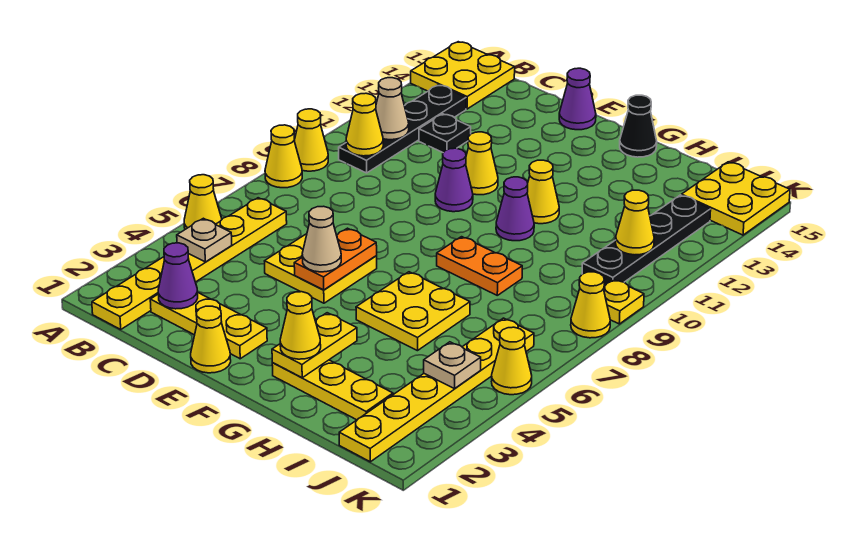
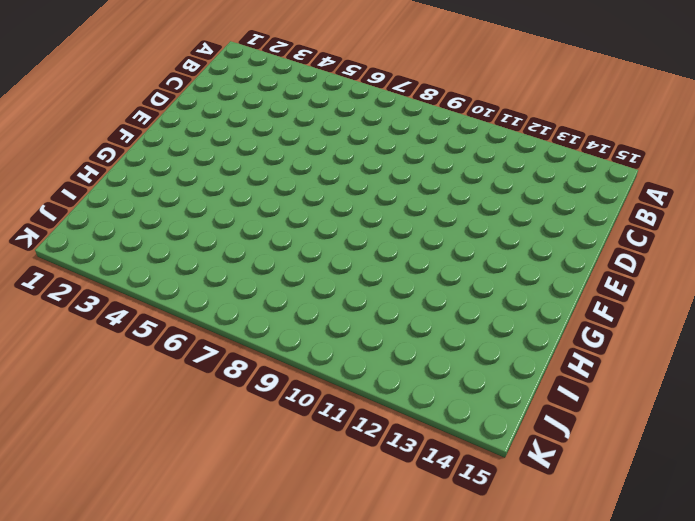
none -> yellow 1x1 cone [184,175,222,229]
none -> yellow 1x1 cone [265,125,302,188]
none -> yellow 1x1 cone [294,109,328,171]
none -> yellow 2x2 plate [411,42,515,109]

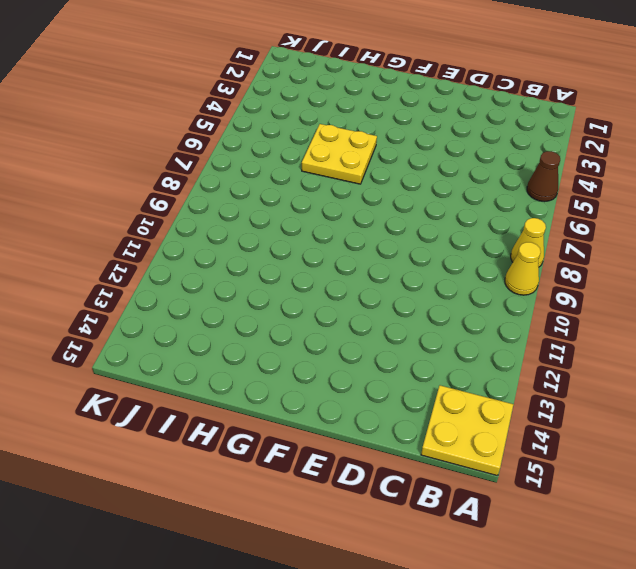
brown 1x1 cone [527,151,560,202] -> yellow 1x1 cone [184,175,222,229]
none -> yellow 1x6 plate [92,198,287,329]
none -> black 1x4 plate [339,85,466,173]
none -> yellow 1x3 plate [150,292,267,359]
none -> black 1x1 plate [419,114,471,153]

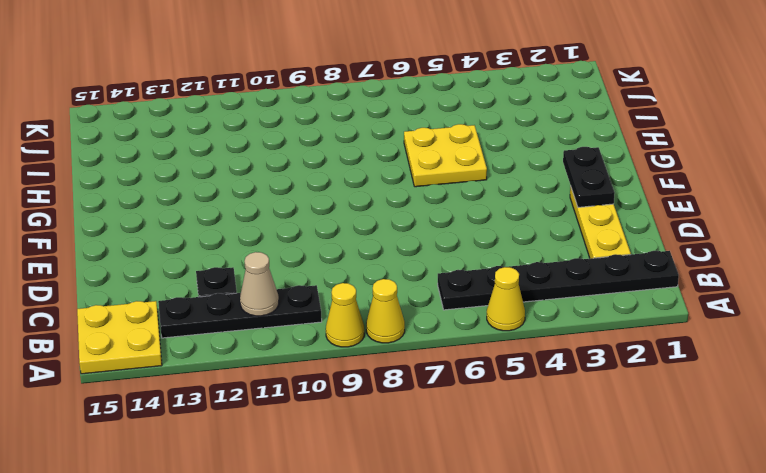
black 1x6 plate [438,251,679,310] -> yellow 1x6 plate [92,198,287,329]
black 1x2 plate [563,147,615,207] -> none
none -> yellow 2x2 plate [265,234,377,303]
none -> yellow 1x1 cone [191,306,231,373]
none -> purple 1x1 cone [435,148,473,212]
none -> yellow 1x1 cone [466,132,498,195]

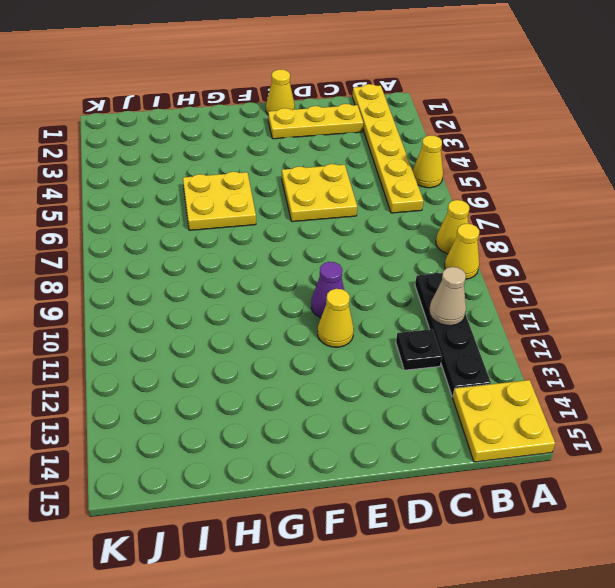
none -> purple 1x1 cone [559,68,596,130]
none -> yellow 1x3 plate [272,360,393,420]
none -> orange 1x2 plate [437,237,522,295]
none -> purple 1x1 cone [496,177,534,241]

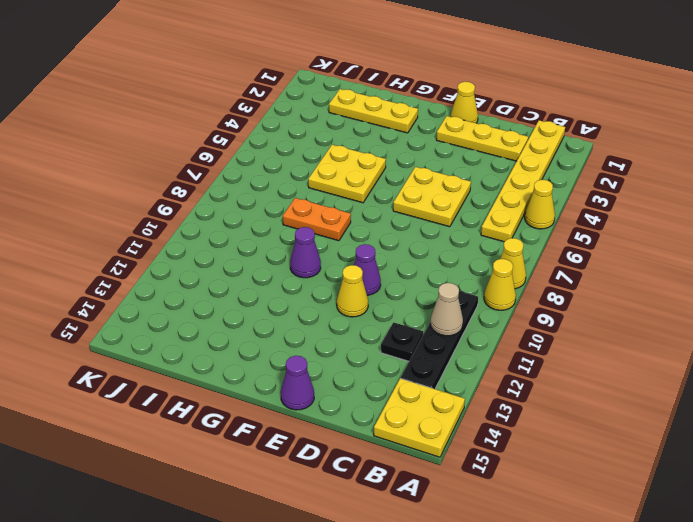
none -> yellow 1x1 cone [527,160,559,224]
none -> black 1x1 cone [620,95,657,157]
none -> yellow 1x6 plate [339,318,534,462]
none -> black 1x4 plate [582,195,711,285]

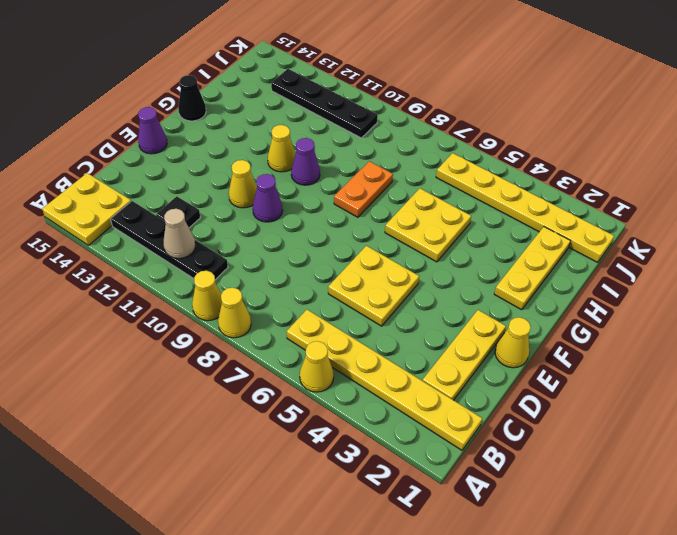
none -> yellow 2x2 plate [682,162,790,235]
none -> yellow 1x1 cone [492,327,532,395]
none -> yellow 1x1 cone [571,272,610,338]
none -> yellow 1x1 plate [604,279,644,324]

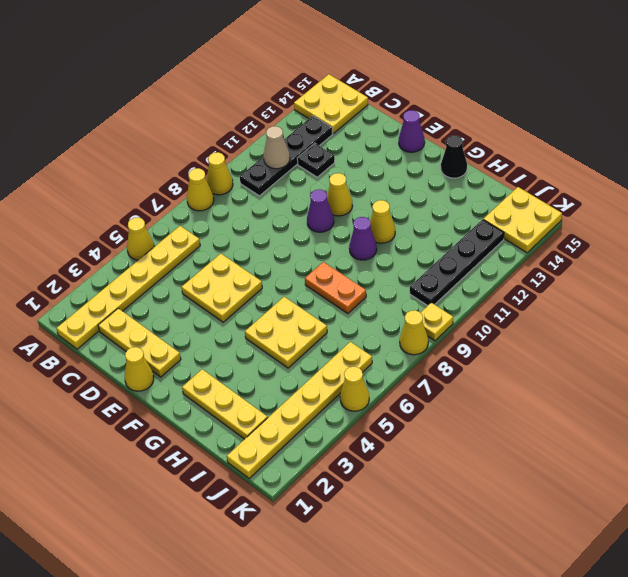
none -> tan 1x1 plate [177,218,232,262]
none -> yellow 1x1 cone [346,93,383,156]
none -> purple 1x1 cone [158,243,198,309]
none -> orange 1x2 plate [294,228,377,290]

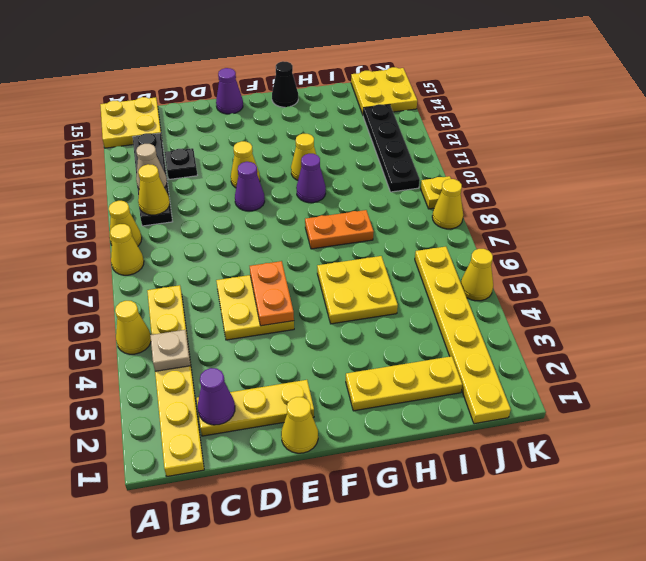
none -> yellow 1x2 plate [272,313,357,378]
none -> tan 1x1 plate [424,342,481,389]
none -> yellow 1x1 cone [616,190,654,255]
none -> tan 1x1 cone [302,206,341,272]

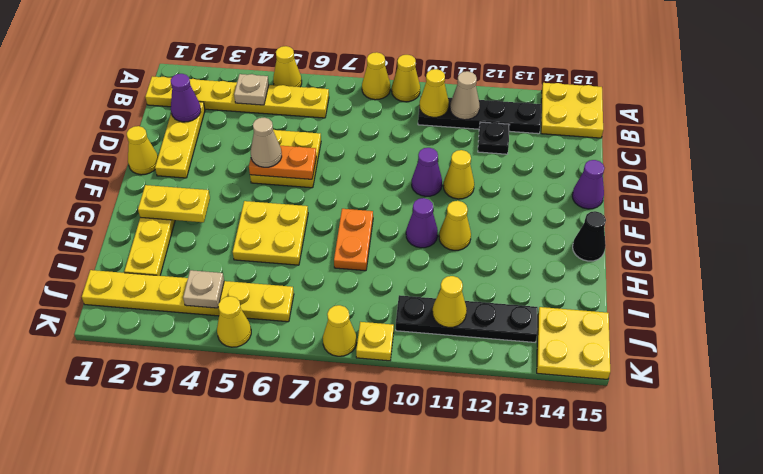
none -> yellow 1x1 cone [280,292,321,359]

